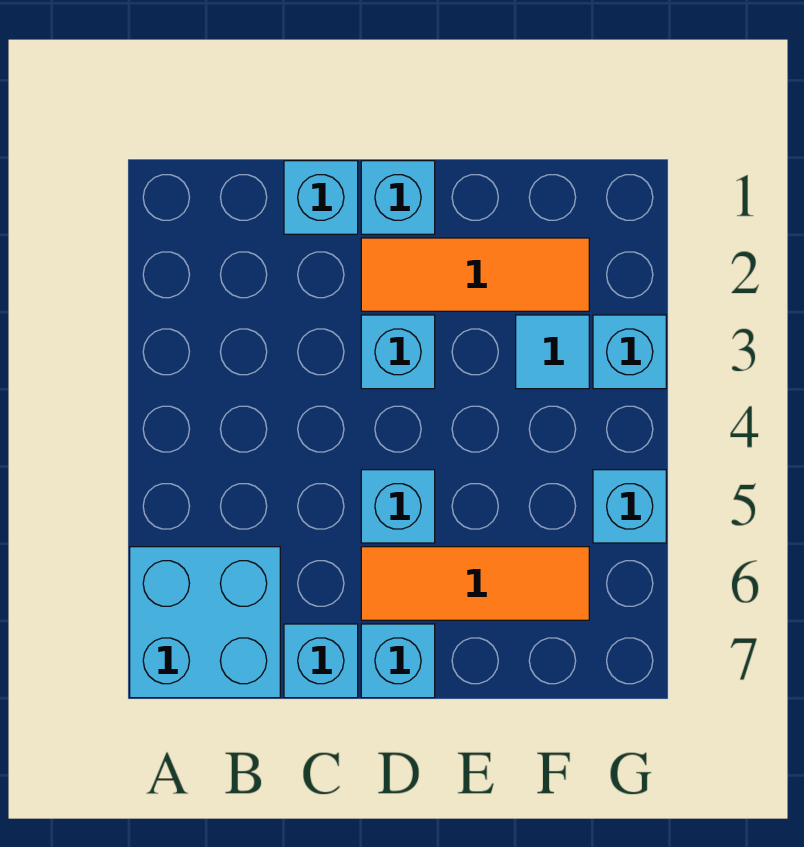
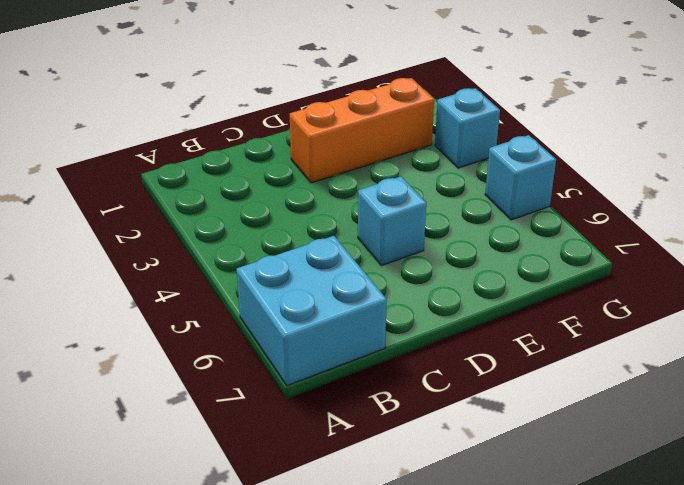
orange 1x3 brick [290,78,434,183] -> orange 1x3 tile [361,238,589,311]
none -> cyan 1x1 brick [284,161,358,234]
none -> cyan 1x1 brick [284,624,358,698]
none -> cyan 1x1 brick [361,161,435,234]

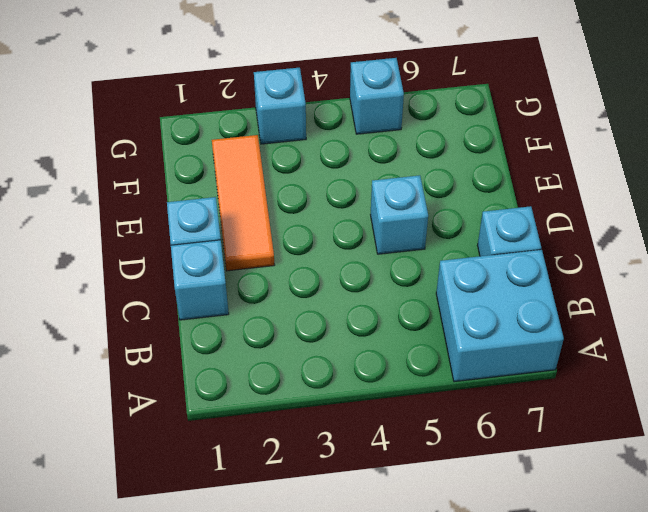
none -> cyan 1x1 brick [361,315,435,389]
none -> orange 1x3 tile [361,547,589,620]
none -> cyan 1x1 brick [361,624,435,698]

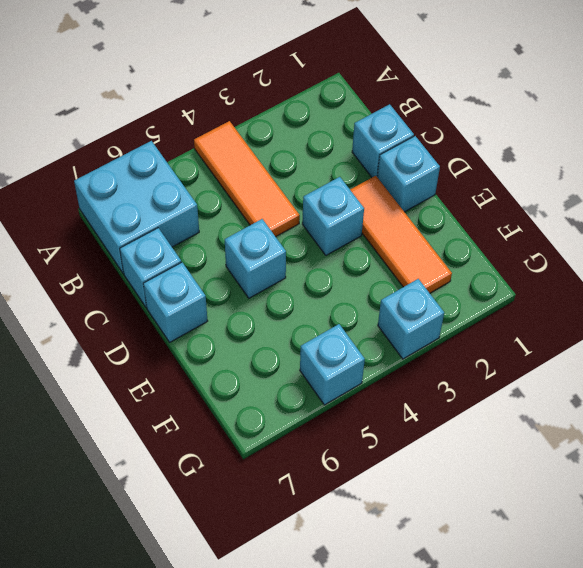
orange 1x3 tile [194,121,300,237] -> orange 1x3 tile moved to [361,547,589,620]
none -> cyan 1x1 tile [516,315,589,389]

